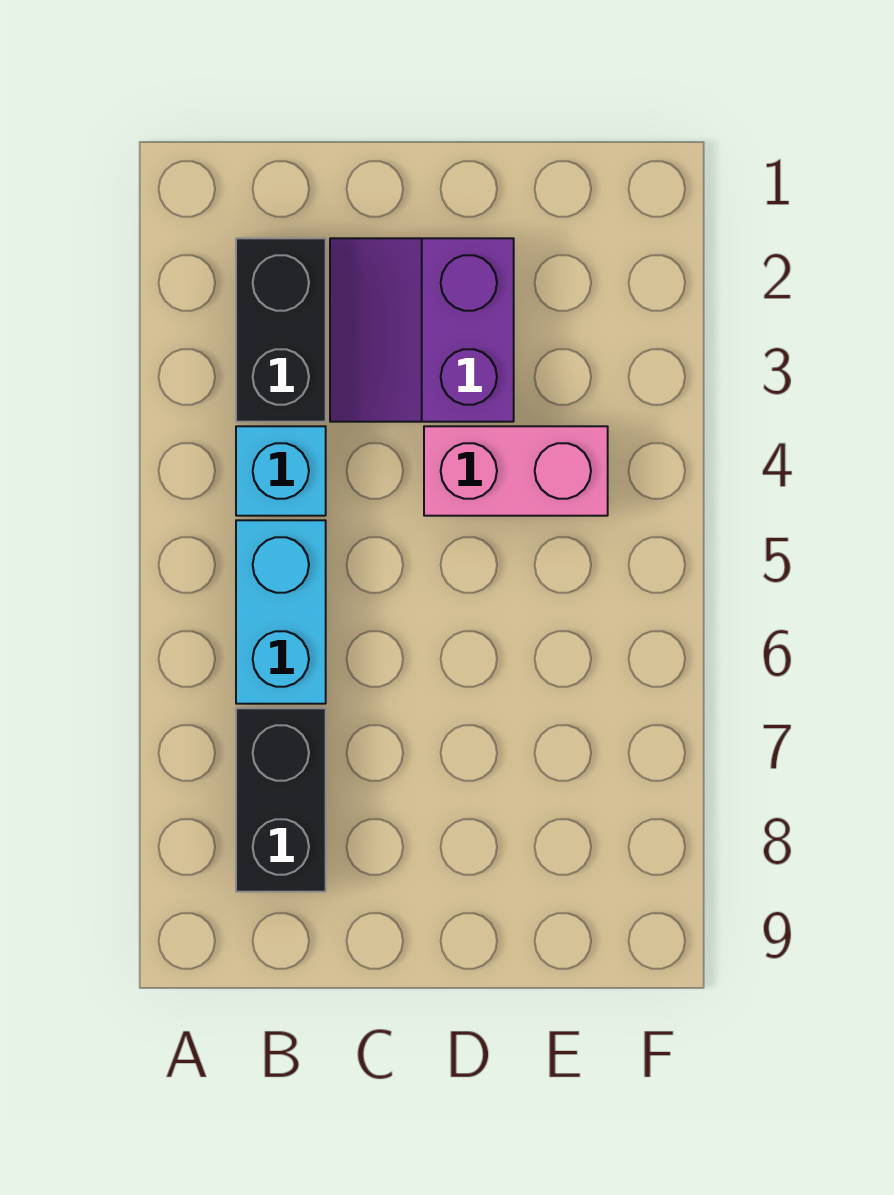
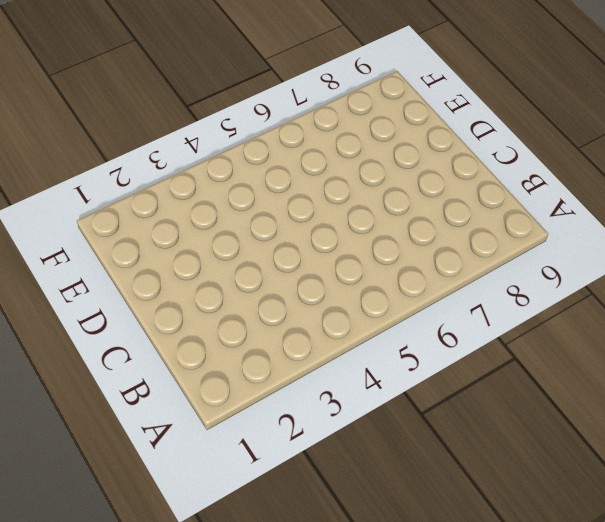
none -> black 1x2 brick [236,238,326,422]
none -> cyan 1x1 brick [236,426,326,516]

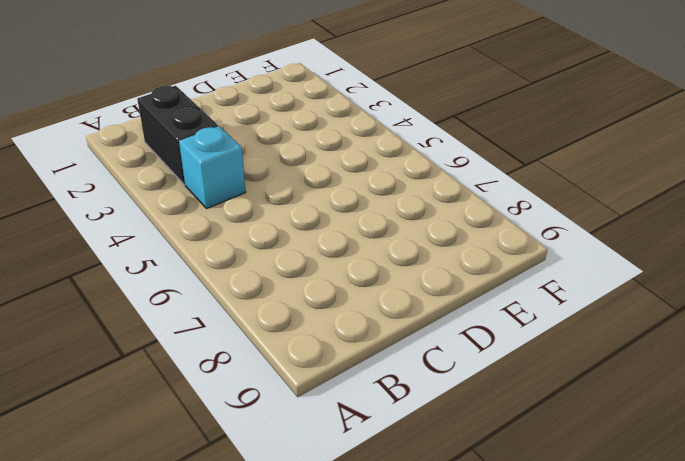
none -> cyan 1x2 brick [236,520,326,704]
none -> black 1x2 brick [236,708,326,892]

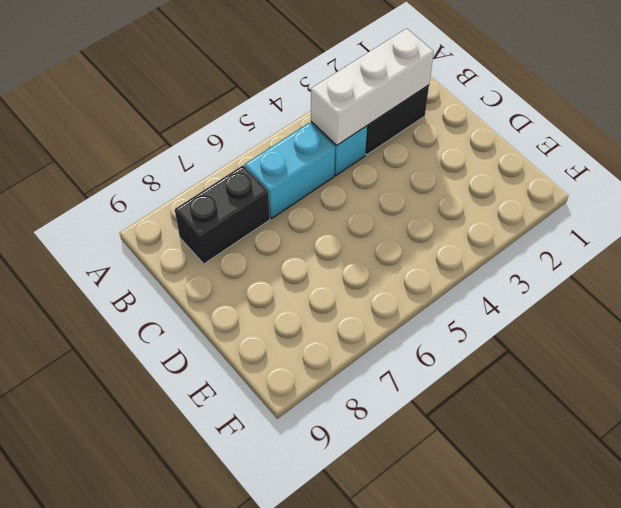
white 1x3 brick [311,28,434,145] -> none
none -> purple 2x2 slope [330,238,514,422]
none -> pink 1x2 brick [424,426,608,516]

